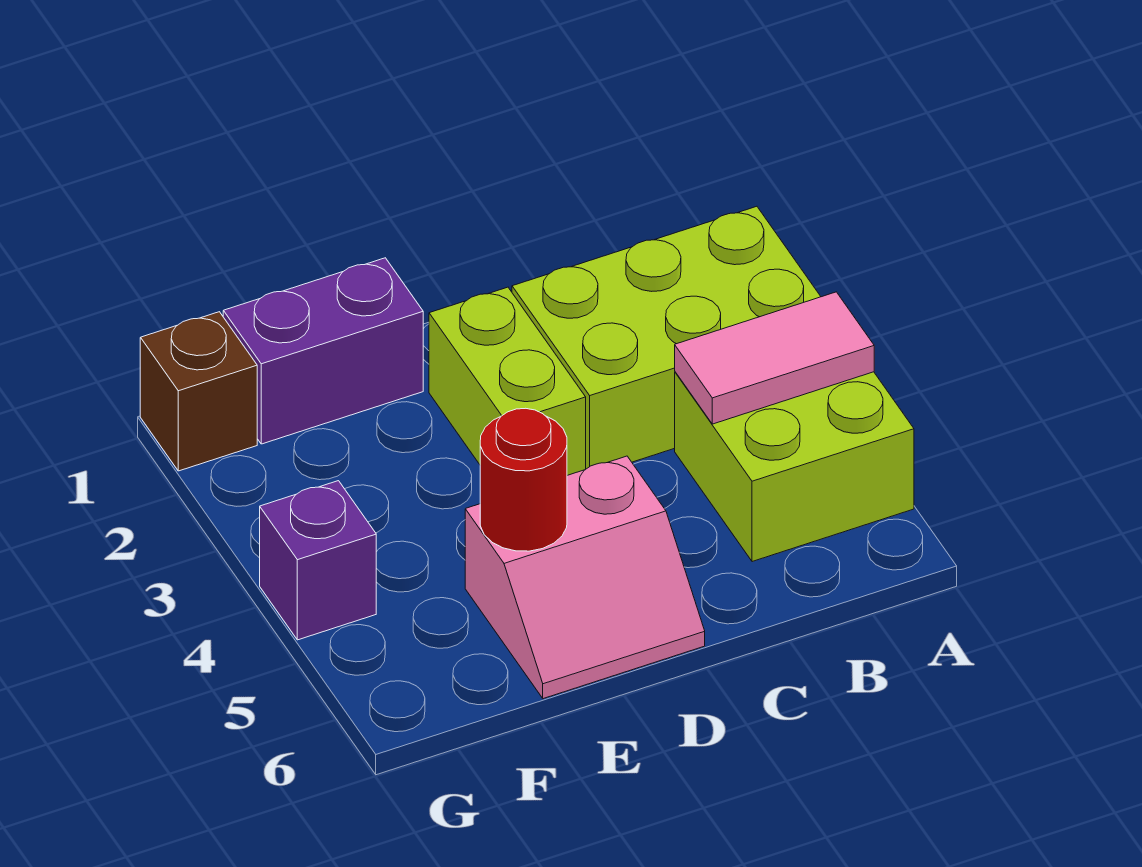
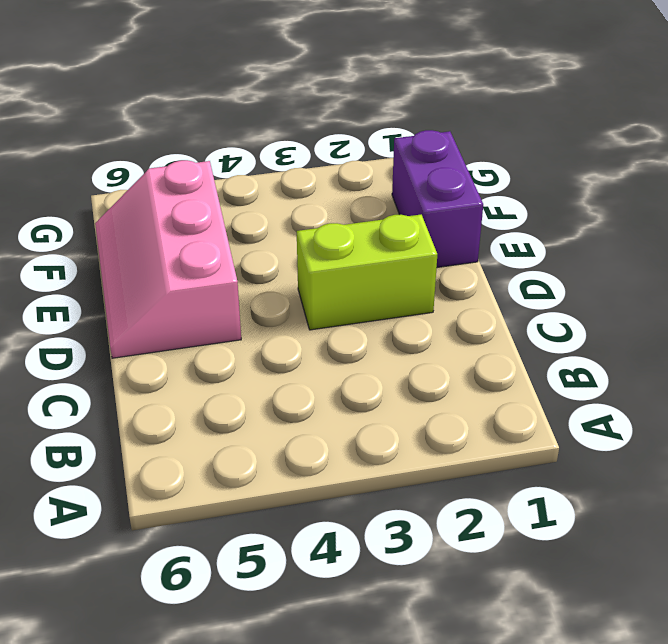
pink 2x3 slope [95,160,241,358] -> pink 2x2 slope [465,456,705,699]
none -> lime 2x3 brick [512,206,821,469]
none -> lime 2x2 brick [675,372,914,562]

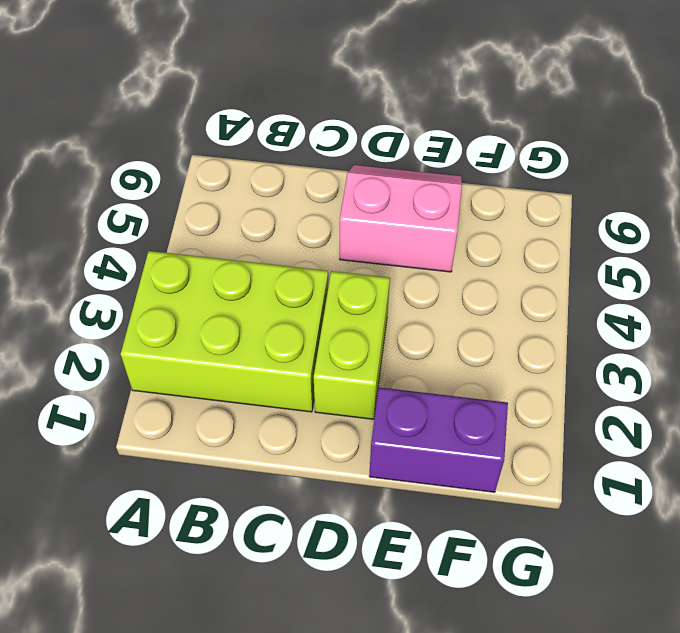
none -> lime 2x2 brick [675,372,914,562]
none -> brown 1x1 brick [140,312,257,471]

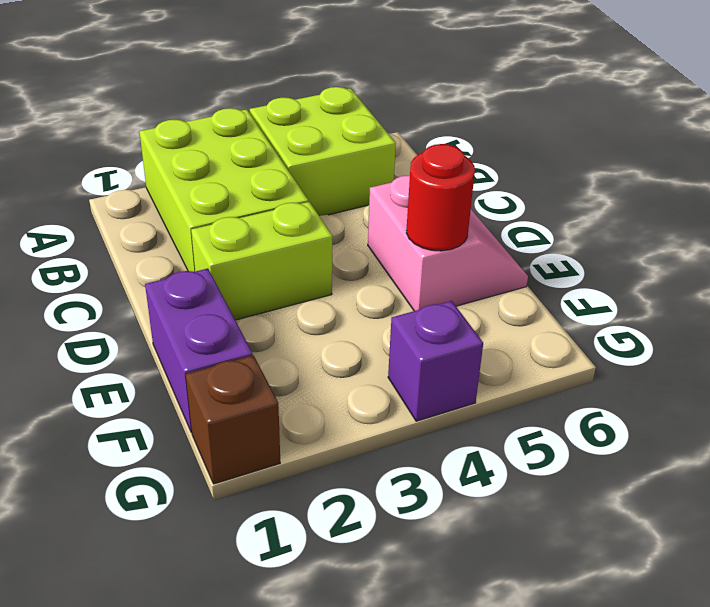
none -> pink 1x2 tile [675,292,874,424]

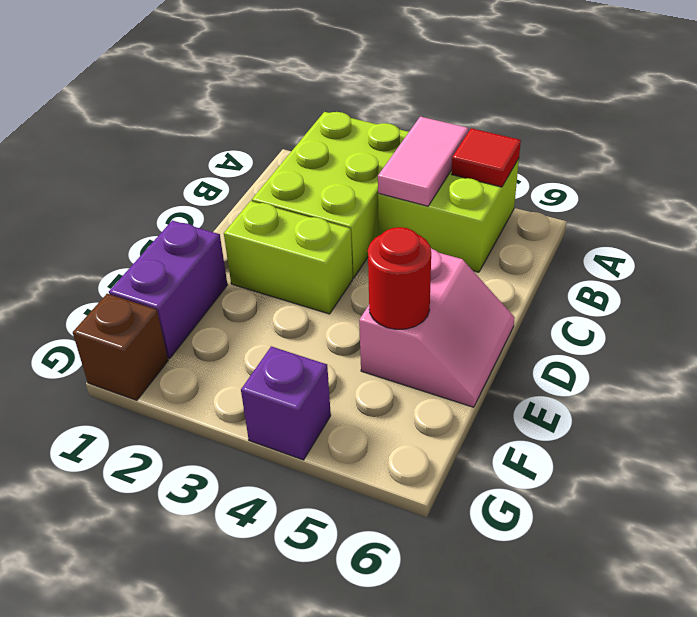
red 1x1 tile [452,128,521,187] -> none

